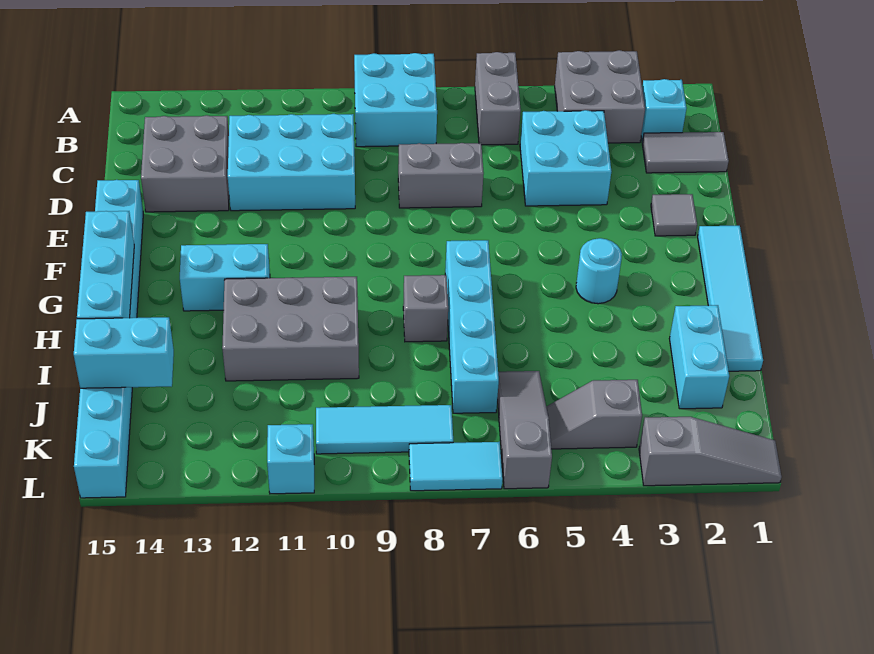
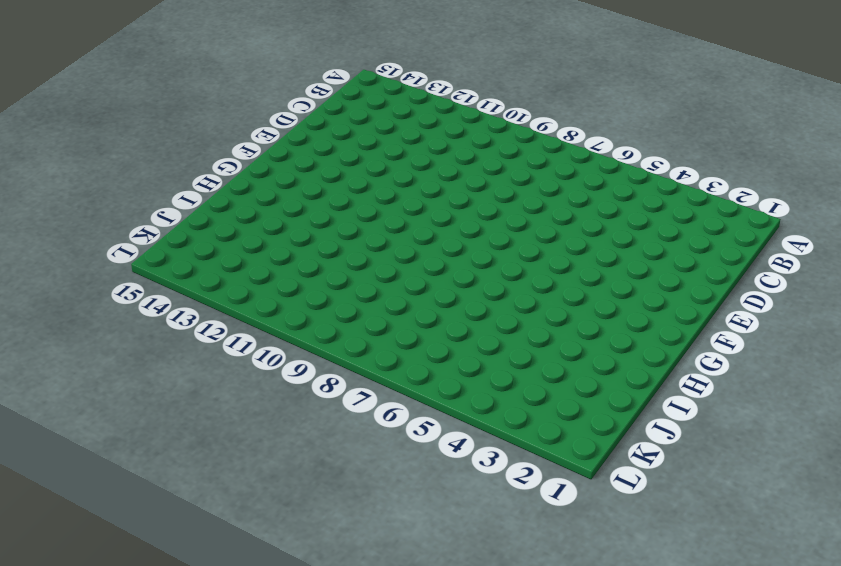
none -> grey 2x2 brick [555,50,645,143]
none -> grey 1x2 brick [475,52,521,145]
none -> cyan 2x2 brick [354,53,437,147]

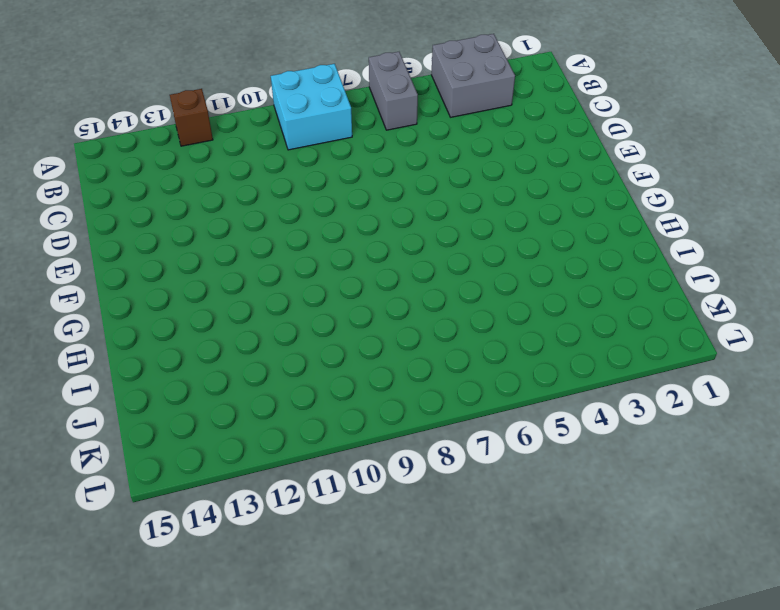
brown 1x1 brick [170,89,213,146] -> none
none -> cyan 1x1 brick [641,79,687,143]
none -> grey 1x2 tile [642,132,729,173]
none -> cyan 2x2 brick [520,110,611,206]

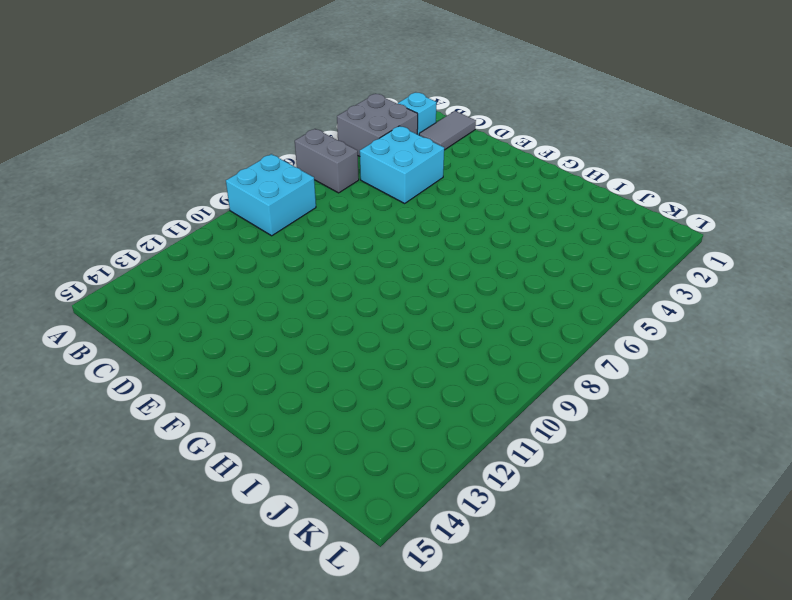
none -> cyan 2x3 brick [228,114,355,211]
none -> grey 2x2 brick [141,115,229,212]
none -> grey 1x2 brick [398,143,484,208]

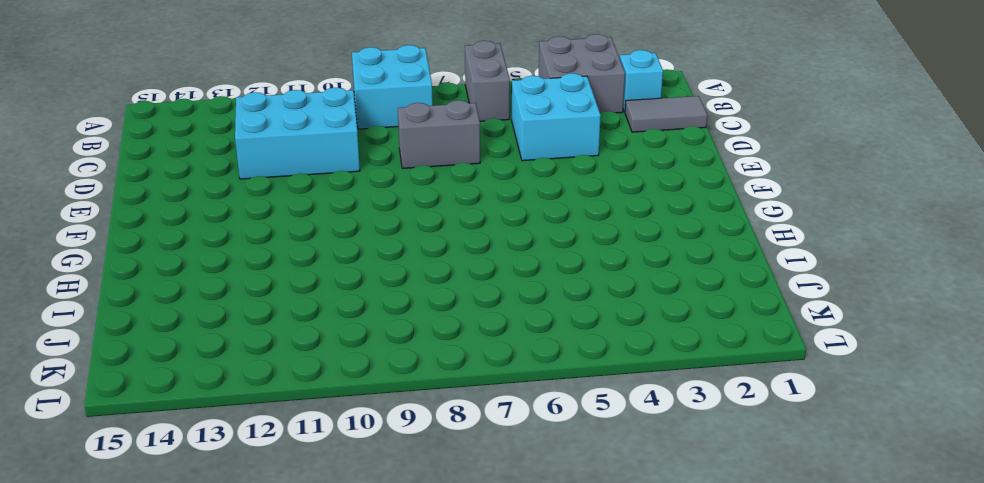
none -> grey 2x2 brick [141,115,229,212]
none -> grey 1x1 tile [651,194,697,236]
none -> cyan 1x8 brick [74,180,143,498]

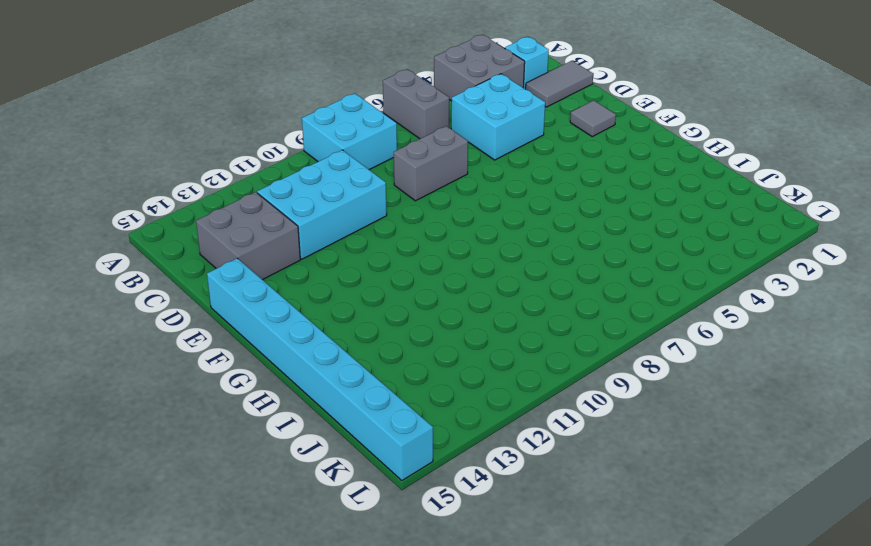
none -> cyan 1x4 tile [698,226,763,371]
none -> cyan 1x1 round brick [576,238,622,304]
none -> cyan 1x4 brick [445,240,499,413]

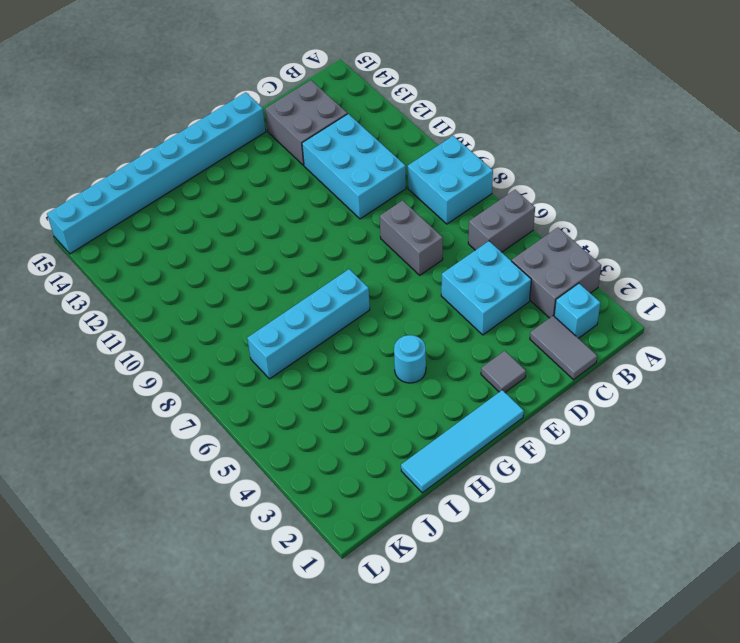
none -> cyan 1x2 brick [180,244,270,311]
none -> grey 1x1 brick [403,275,448,342]
none -> grey 2x3 brick [222,277,359,381]

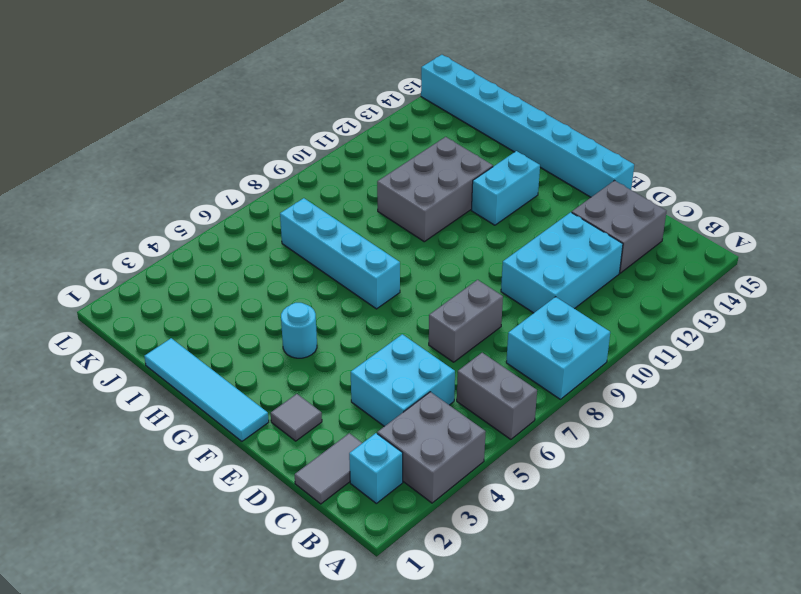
none -> grey 1x1 brick [403,275,448,342]
none -> cyan 1x2 brick [669,305,729,409]
none -> grey 1x3 slope [497,371,552,489]

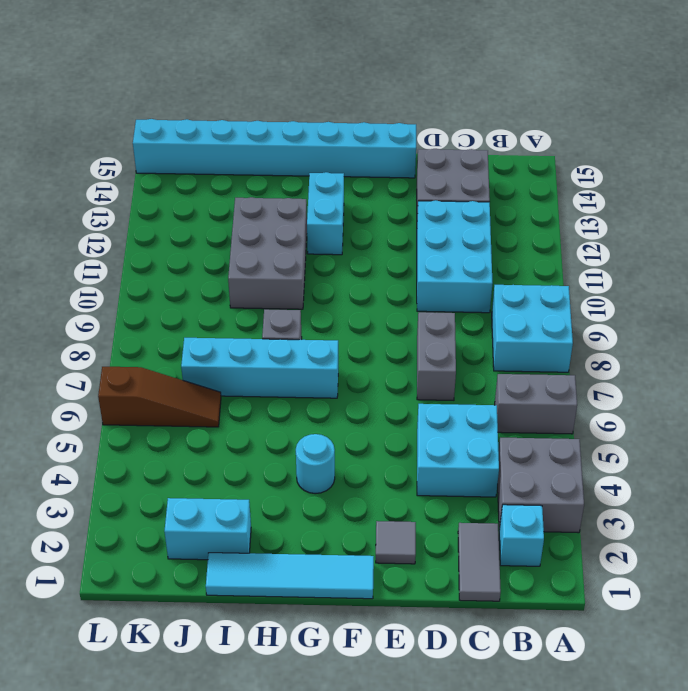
brown 1x3 slope [98,367,221,427] -> grey 1x3 slope [497,371,552,489]
none -> grey 1x2 slope [546,380,642,449]
none -> cyan 1x3 tile [316,405,453,454]
none -> grey 1x3 slope [639,417,782,486]

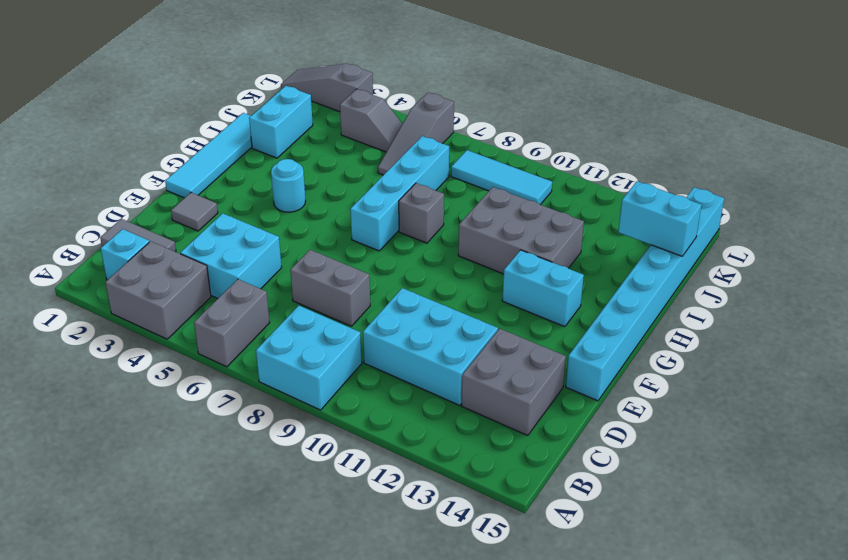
none -> cyan 1x2 tile [409,442,503,491]
none -> cyan 1x1 brick [267,424,314,494]
none -> cyan 1x3 brick [77,211,134,319]

